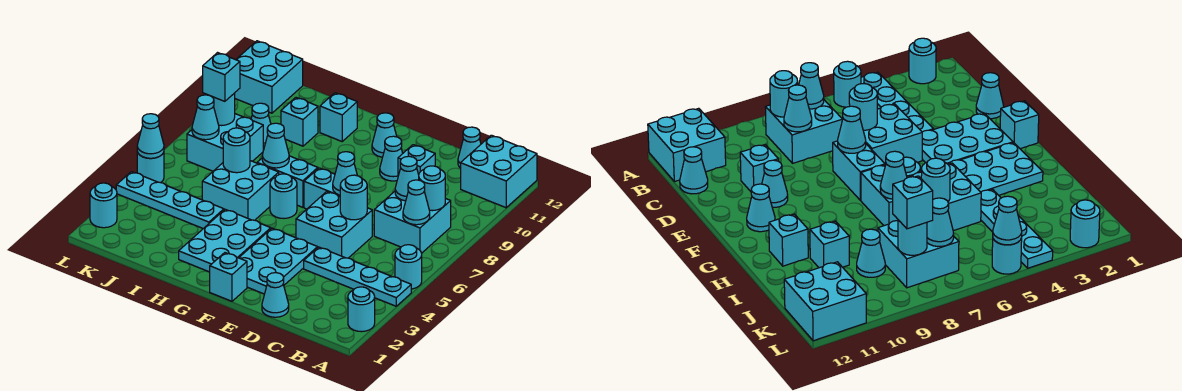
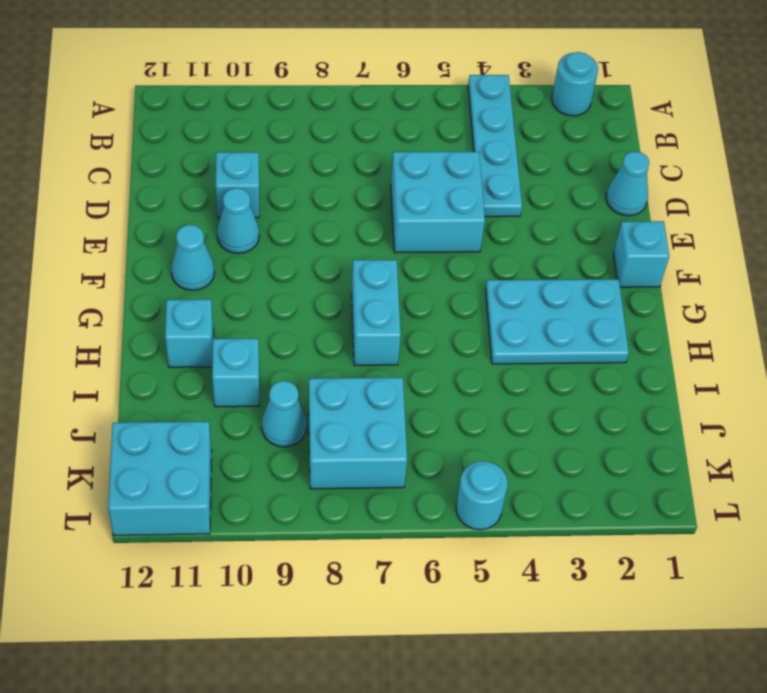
none -> cyan 1x1 round brick [395,245,422,289]
none -> cyan 2x2 brick [461,135,537,208]
none -> cyan 2x2 brick [374,191,451,253]
none -> cyan 1x1 cone [458,127,481,168]

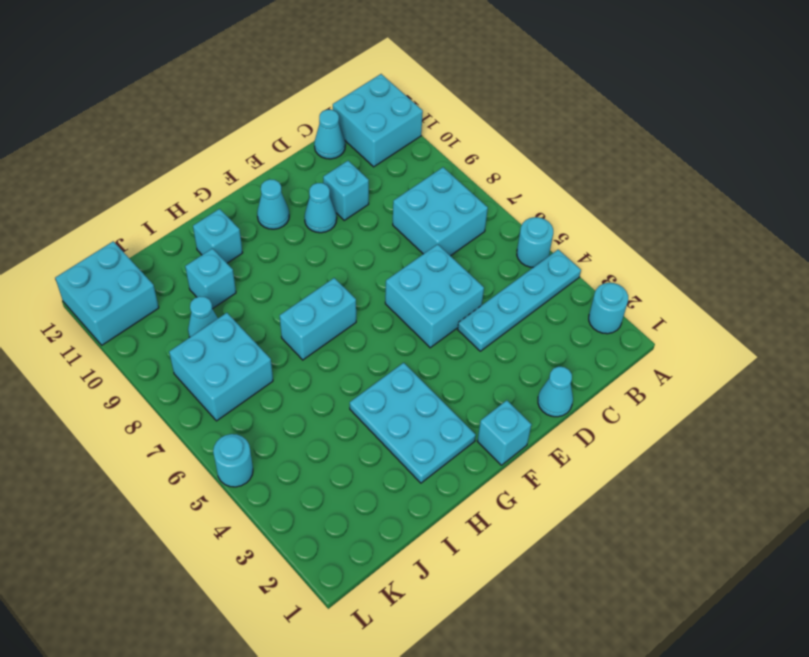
none -> cyan 2x3 plate [239,228,318,294]
none -> cyan 1x2 brick [304,168,340,209]
none -> cyan 1x1 round brick [270,174,297,218]
none -> cyan 2x2 brick [202,161,279,220]

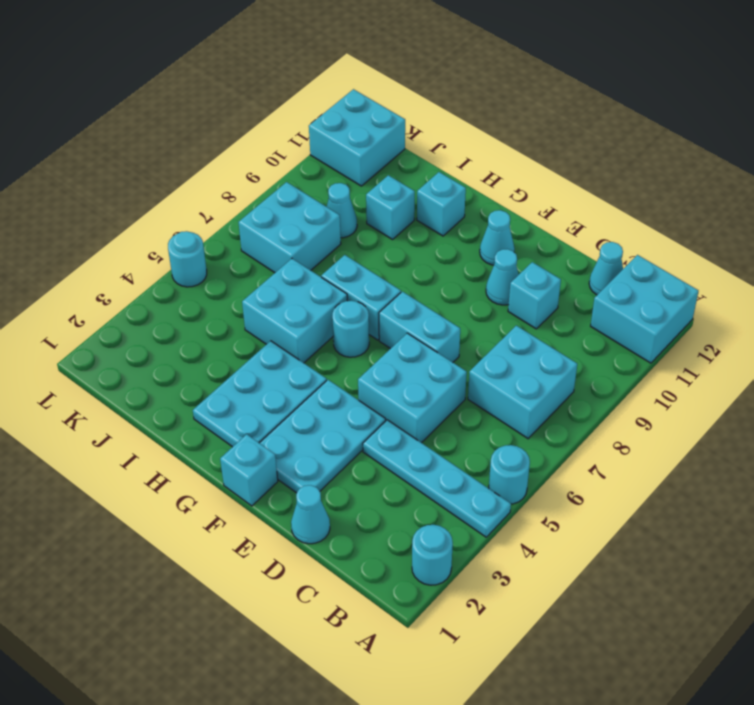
none -> cyan 1x4 plate [116,172,224,229]
none -> cyan 1x1 round brick [90,183,117,228]
none -> cyan 1x1 cone [403,180,430,225]
none -> cyan 1x1 round brick [419,166,445,211]

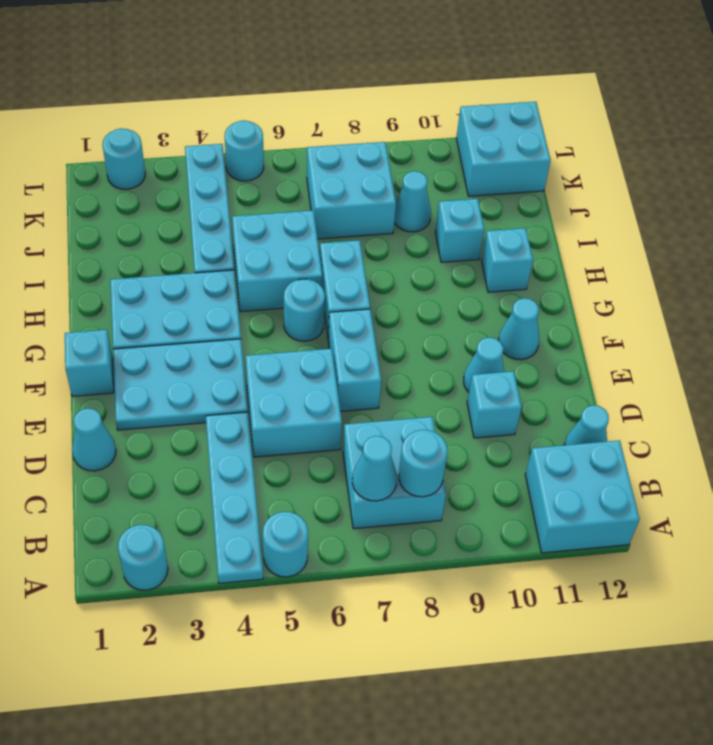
none -> cyan 1x1 cone [395,156,419,201]
none -> cyan 1x1 round brick [340,175,367,220]
none -> cyan 1x1 cone [333,152,357,195]
none -> cyan 1x1 cone [262,123,289,168]

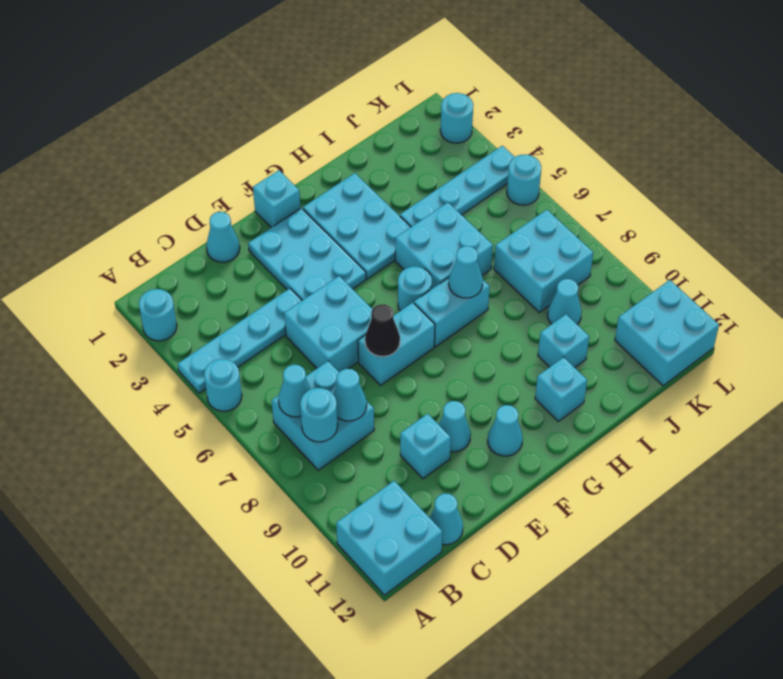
black 1x1 cone [365,304,400,356] -> cyan 1x1 cone [333,152,357,195]
none -> cyan 1x1 round brick [340,175,367,220]
none -> cyan 1x1 round brick [223,128,250,173]
none -> cyan 1x1 cone [192,95,219,140]
none -> cyan 1x1 round brick [211,93,235,126]

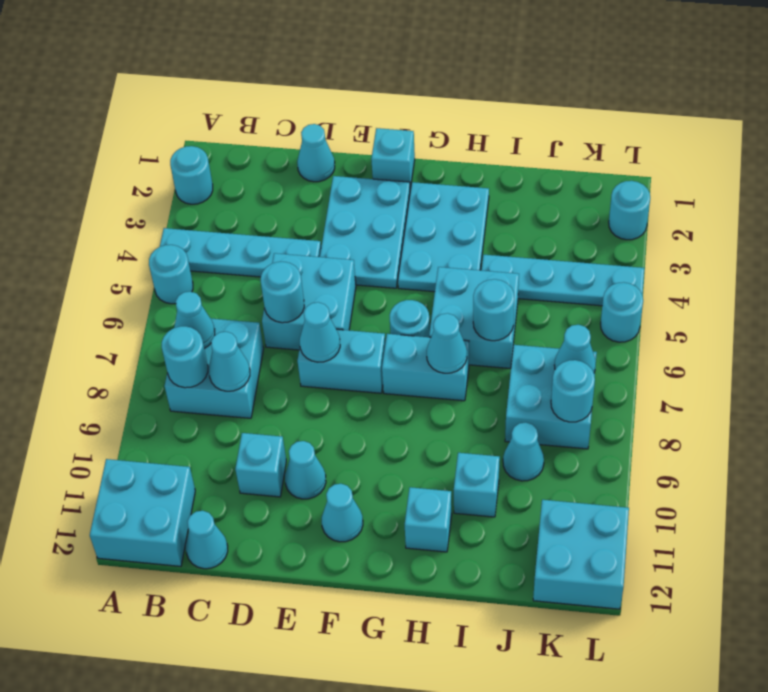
none -> cyan 1x1 cone [137,114,164,158]
none -> cyan 1x1 brick [203,53,240,101]

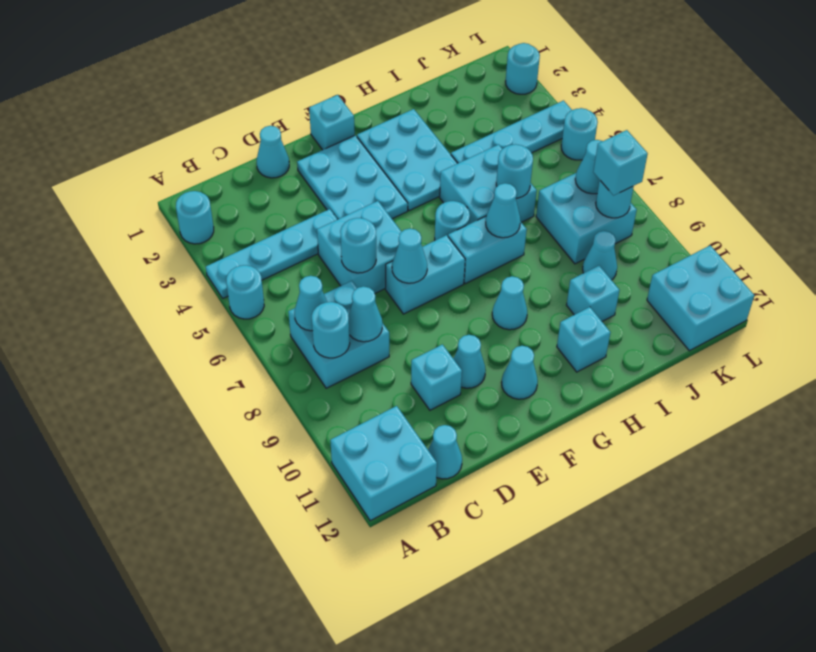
cyan 1x1 cone [492,276,527,330] -> cyan 1x1 cone moved to [137,114,164,158]

